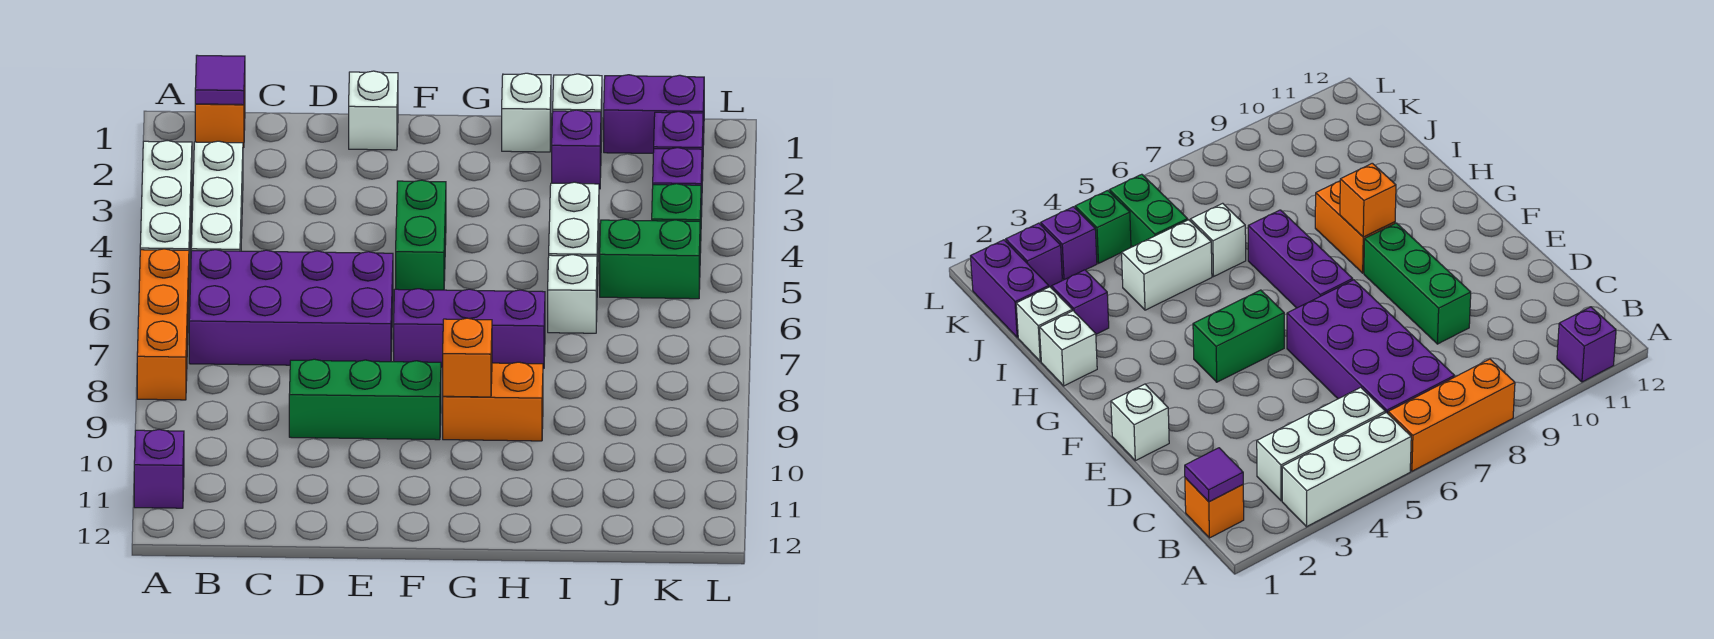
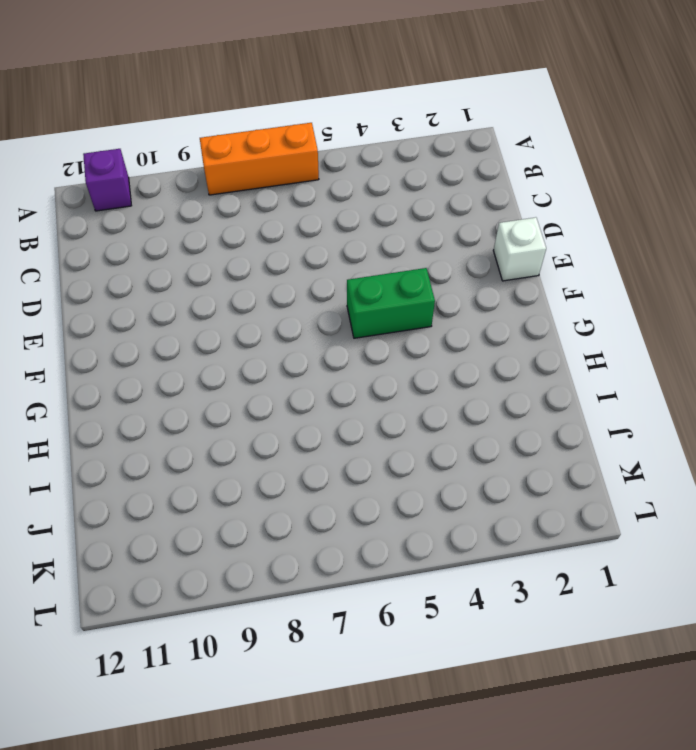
none -> white 1x3 brick [140,140,192,273]
none -> orange 1x1 brick [195,87,245,148]
none -> white 1x3 brick [191,141,243,251]

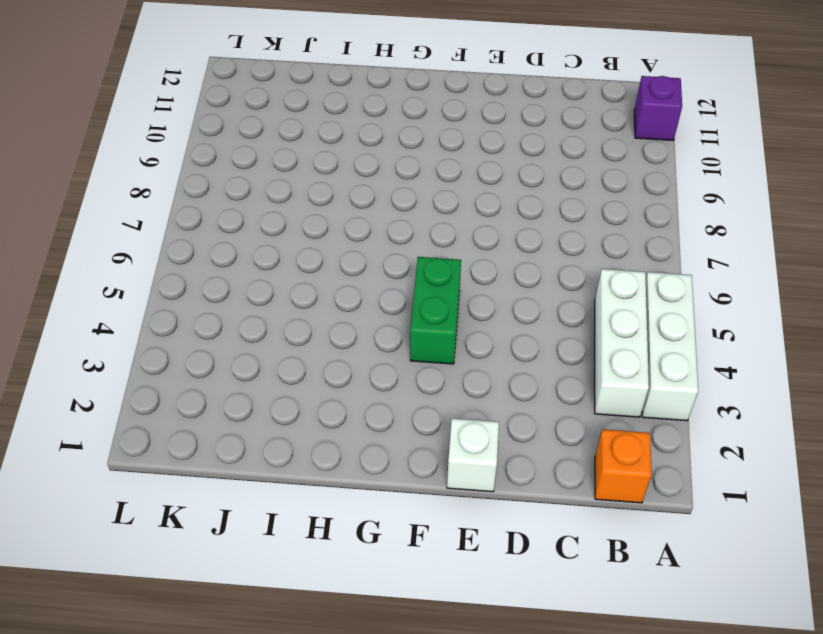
none -> orange 1x3 brick [137,249,189,400]
none -> purple 2x4 brick [189,250,393,365]
none -> green 1x3 brick [289,359,441,440]

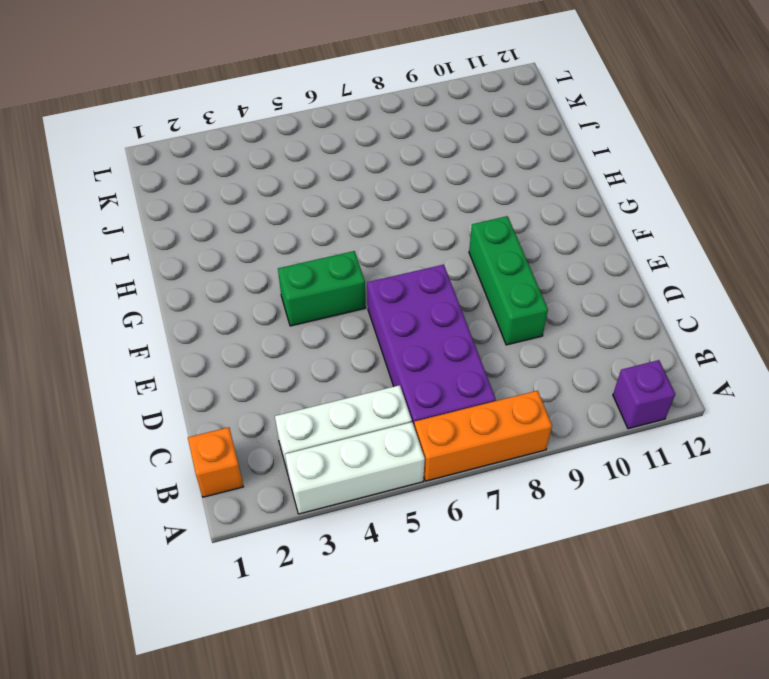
none -> white 1x1 brick [349,71,398,150]
none -> purple 1x3 brick [394,289,545,369]
none -> orange 1x2 brick [443,362,543,441]

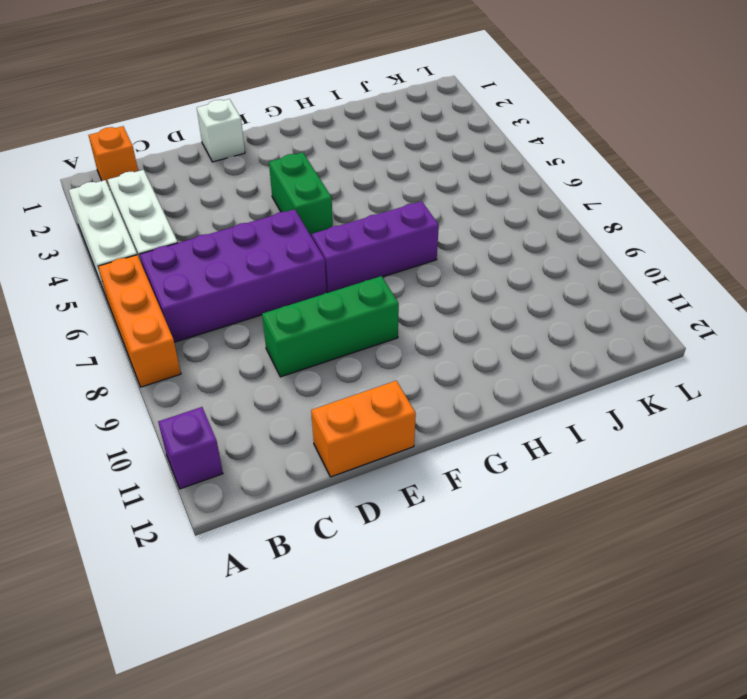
orange 1x2 brick [311,381,416,477] -> orange 1x2 brick moved to [443,362,543,441]
none -> white 1x1 brick [502,73,551,152]
none -> white 1x1 brick [553,74,602,141]
none -> purple 1x1 brick [552,110,601,189]

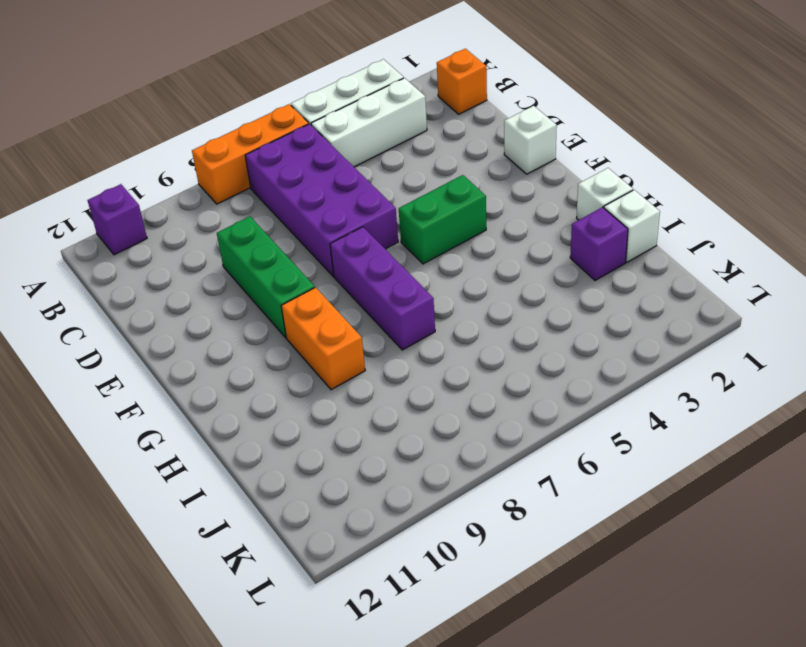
none -> white 1x2 brick [549,182,599,286]
none -> white 1x1 brick [548,255,597,333]
none -> purple 1x2 brick [604,75,704,153]

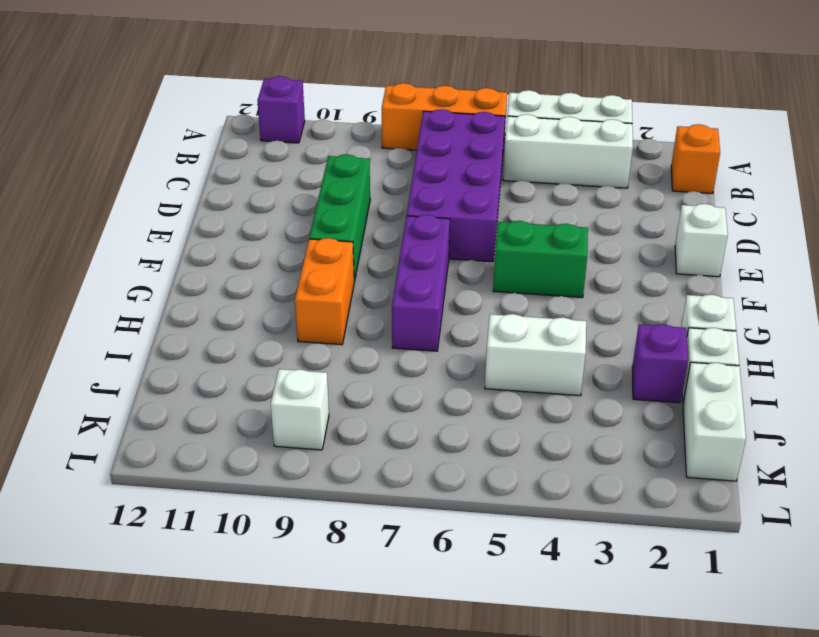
white 1x2 brick [683,362,746,481] -> purple 1x2 brick [604,75,704,153]
white 1x1 brick [271,369,329,450] -> white 1x1 brick moved to [548,255,597,333]
none -> green 1x2 brick [600,219,700,299]
none -> purple 1x1 brick [654,111,703,181]
none -> purple 1x1 brick [653,148,702,217]

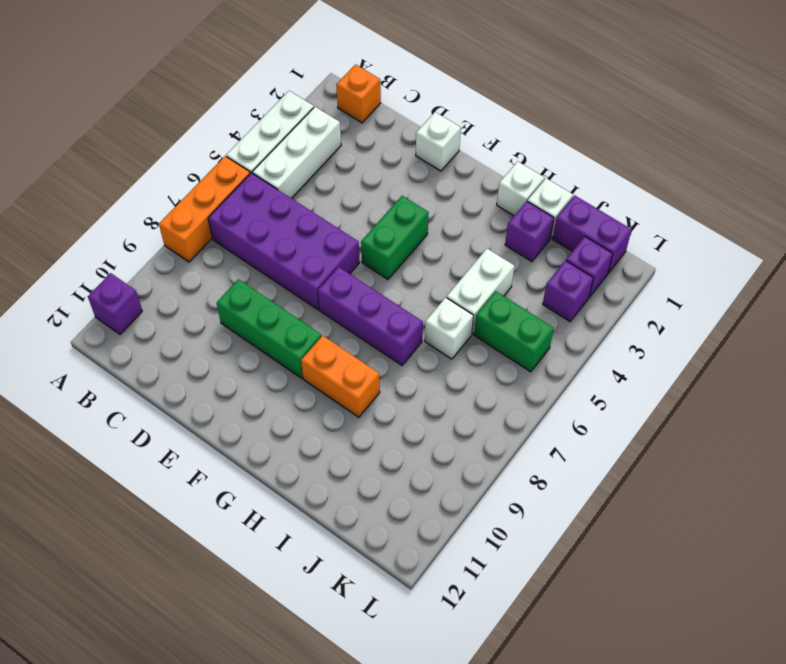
none -> green 1x1 brick [652,184,701,253]
none -> purple 1x1 tile [195,55,245,105]
none -> orange 1x1 brick [443,318,492,397]

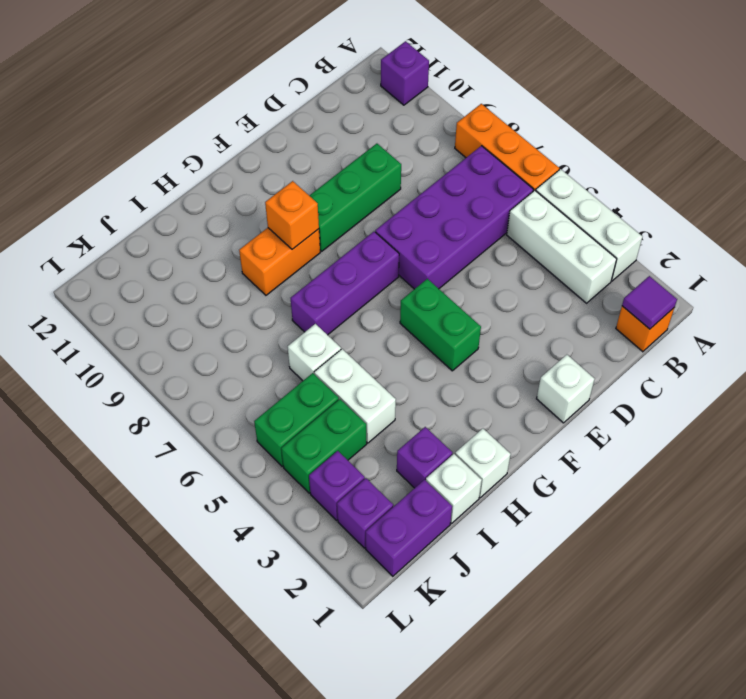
green 1x2 brick [281,399,367,493] -> green 1x1 brick [652,184,701,253]

